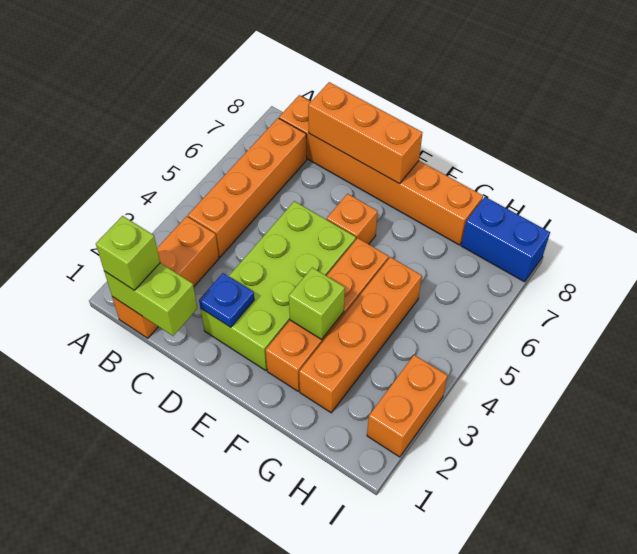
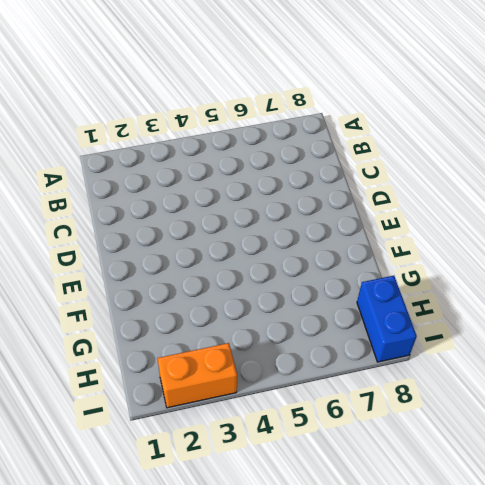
none -> orange 1x3 brick [112,216,219,338]
none -> orange 1x4 brick [188,118,307,257]
none -> orange 1x6 brick [279,95,483,245]

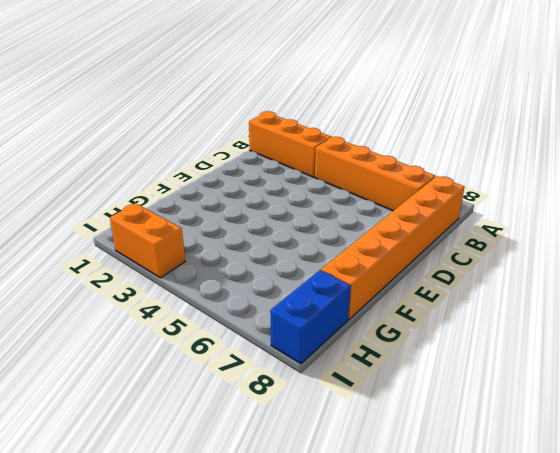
none -> lime 2x4 brick [200,201,356,371]
none -> orange 1x1 brick [327,194,378,244]
none -> orange 1x4 brick [266,238,389,391]

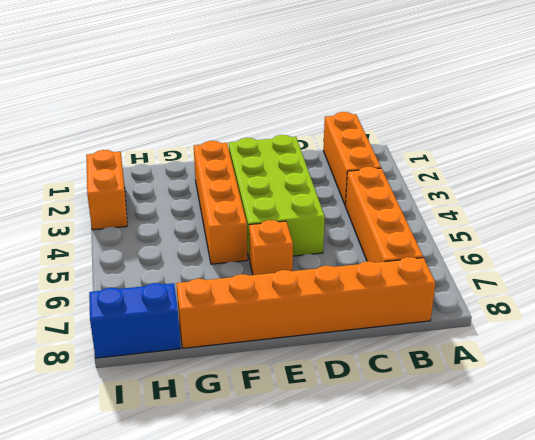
none -> orange 1x4 brick [299,257,422,413]
none -> lime 1x2 brick [104,263,197,336]
none -> orange 1x3 brick [308,82,422,184]

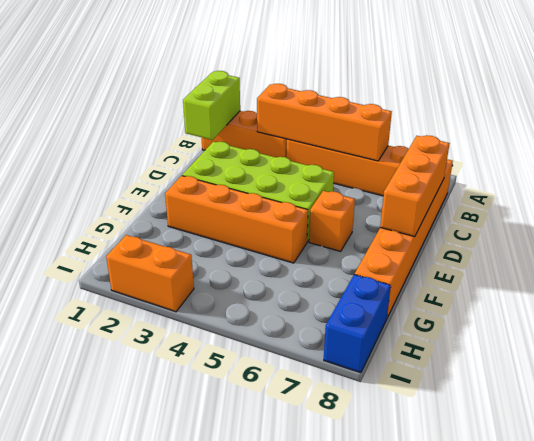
orange 1x4 brick [257,84,392,161] -> orange 1x4 brick moved to [299,257,422,413]
none -> blue 1x1 plate [199,273,254,327]
none -> lime 1x1 brick [289,268,345,339]
none -> lime 1x1 brick [96,216,160,290]

